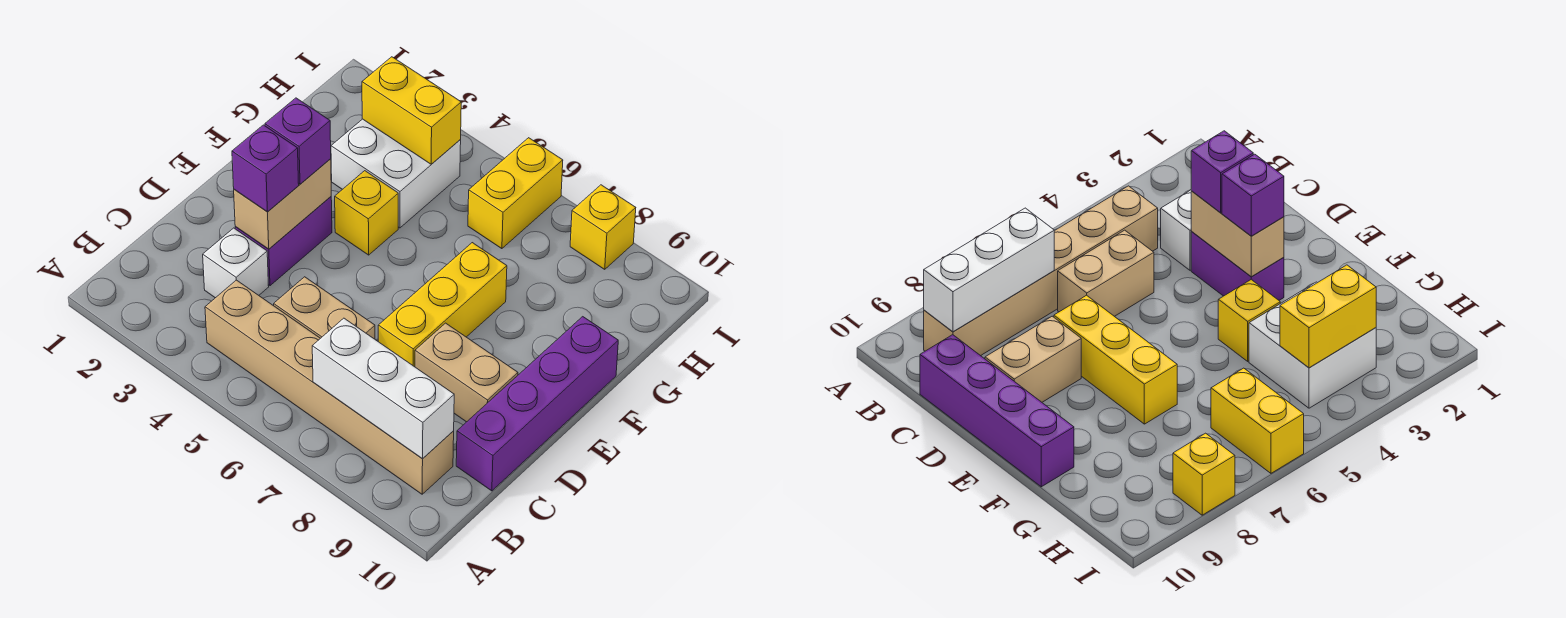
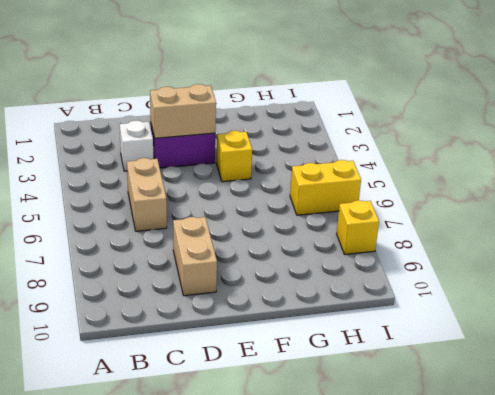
none -> tan 1x6 brick [205,280,454,494]
none -> purple 1x4 brick [456,317,618,491]
none -> yellow 1x3 brick [378,243,507,367]

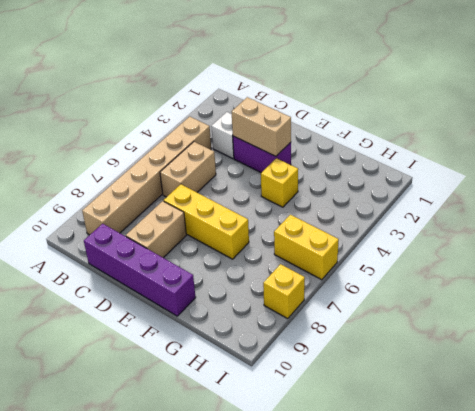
none -> white 2x2 brick [331,119,461,228]
none -> white 1x3 brick [312,318,454,459]
none -> yellow 1x2 brick [362,57,461,164]

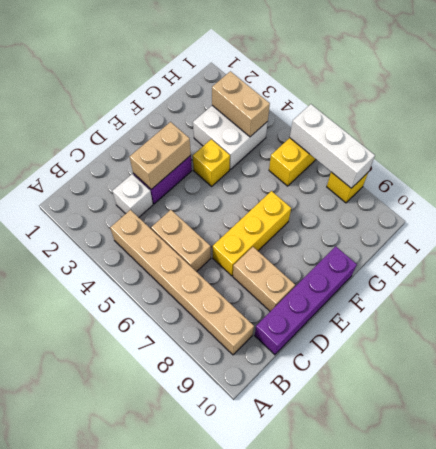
tan 1x2 brick [212,71,270,137] -> yellow 1x2 brick [362,57,461,164]
white 1x3 brick [290,104,375,188] -> white 1x3 brick moved to [312,318,454,459]
none -> purple 1x1 brick [232,125,299,212]
none -> purple 1x1 brick [265,98,331,184]

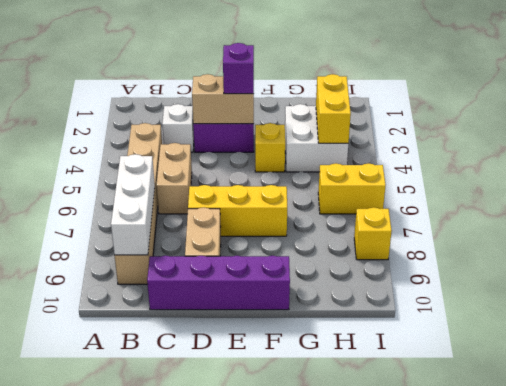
none -> purple 1x1 brick [232,125,299,212]

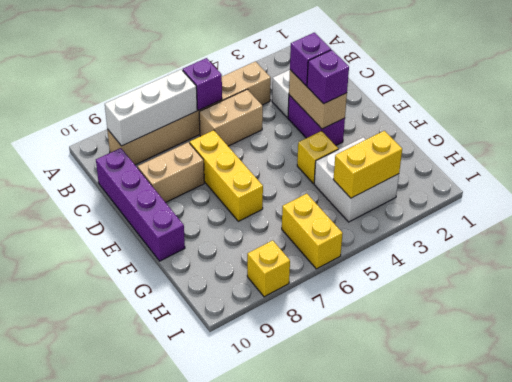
purple 1x1 brick [183,58,222,110] -> none

